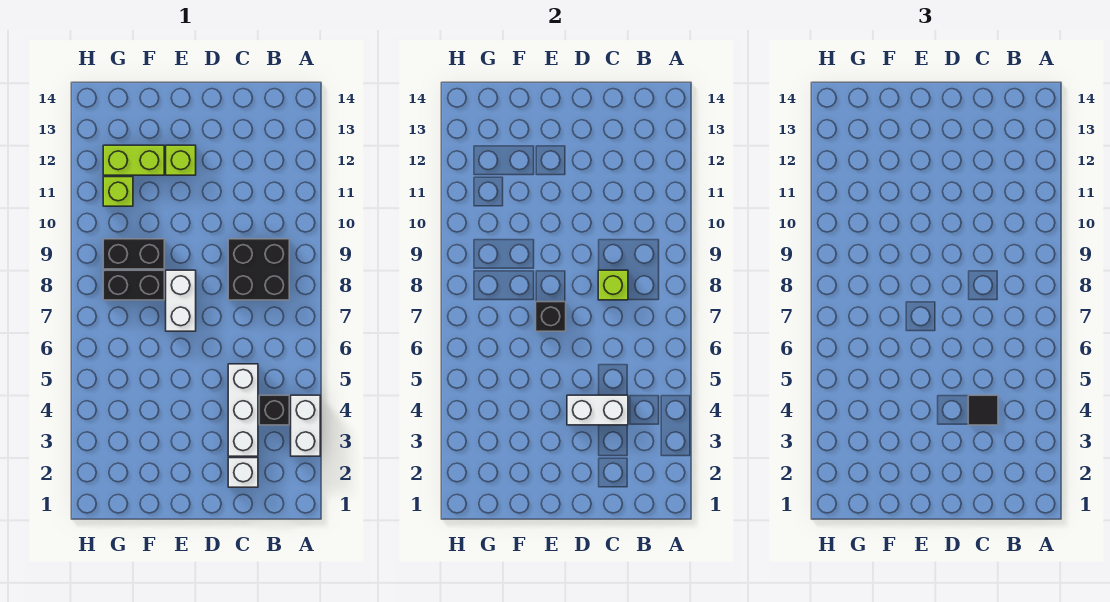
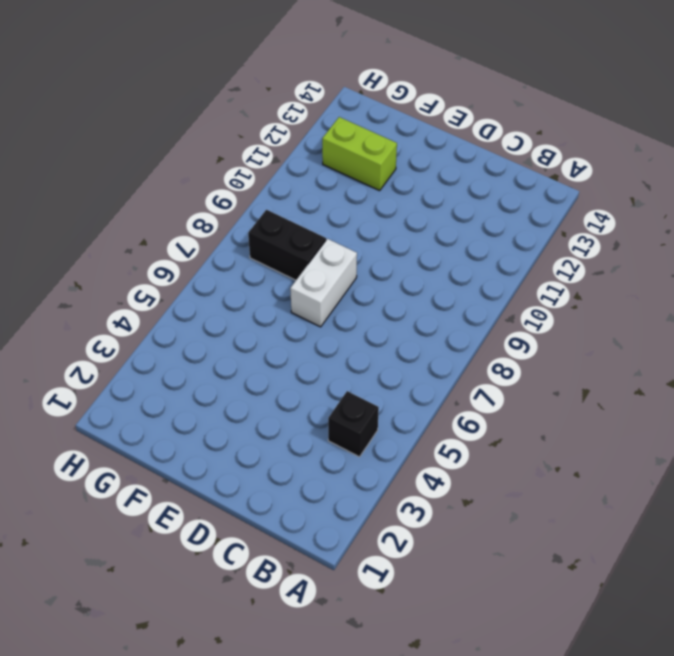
none -> white 1x2 brick [291,395,320,456]
none -> black 2x2 brick [228,239,289,300]
none -> white 1x1 brick [228,458,258,487]

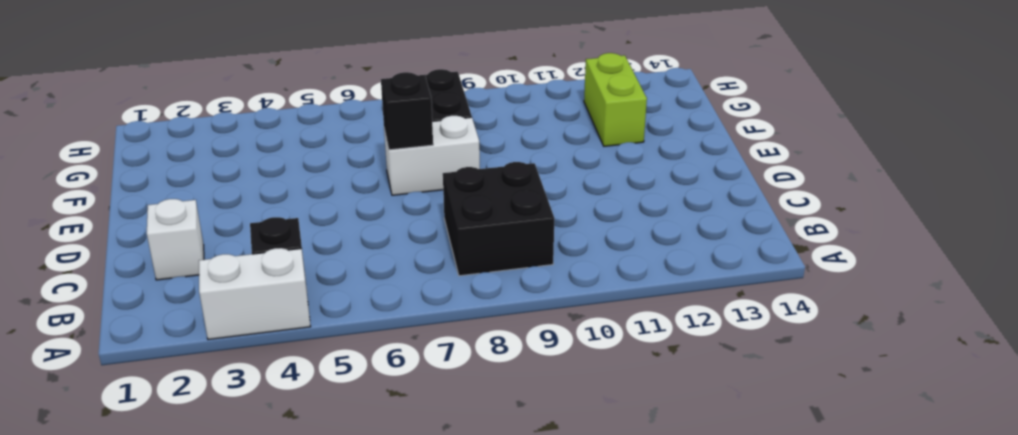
none -> white 1x3 brick [228,364,258,456]
none -> lime 1x1 brick [166,145,196,175]
none -> black 1x2 brick [103,239,164,269]

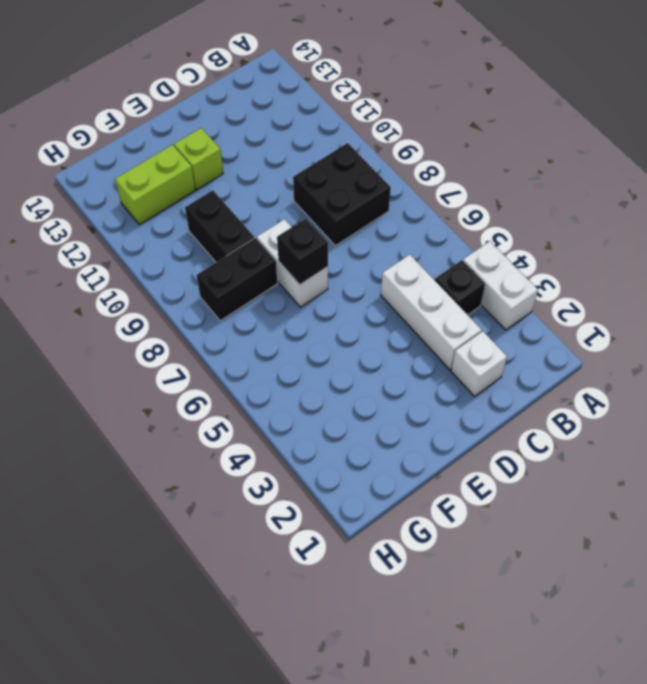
black 1x2 brick [185,190,254,262] -> black 1x2 brick turned to [103,239,164,269]
none -> lime 1x1 brick [103,177,133,206]
none -> white 1x2 brick [567,395,628,425]
none -> lime 1x1 brick [598,270,628,300]

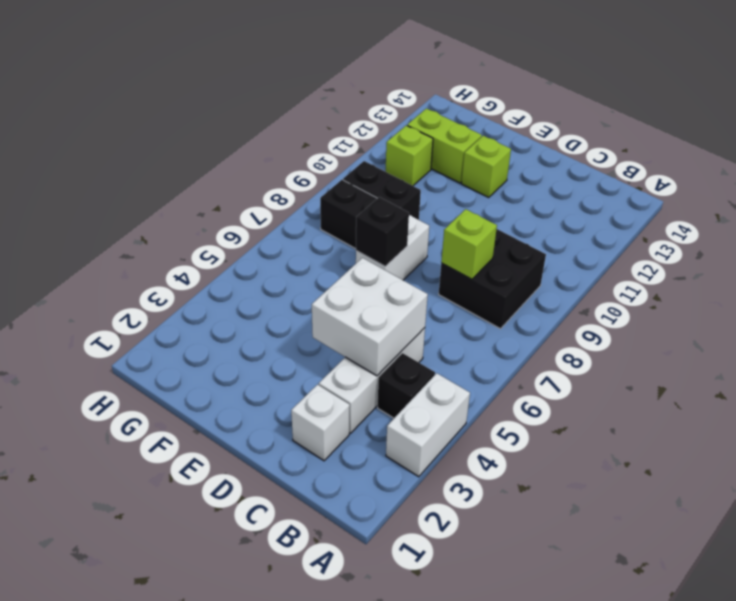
white 2x2 brick [312,258,428,376] -> white 1x2 brick [567,395,628,425]
none -> black 1x1 tile [968,395,998,425]

